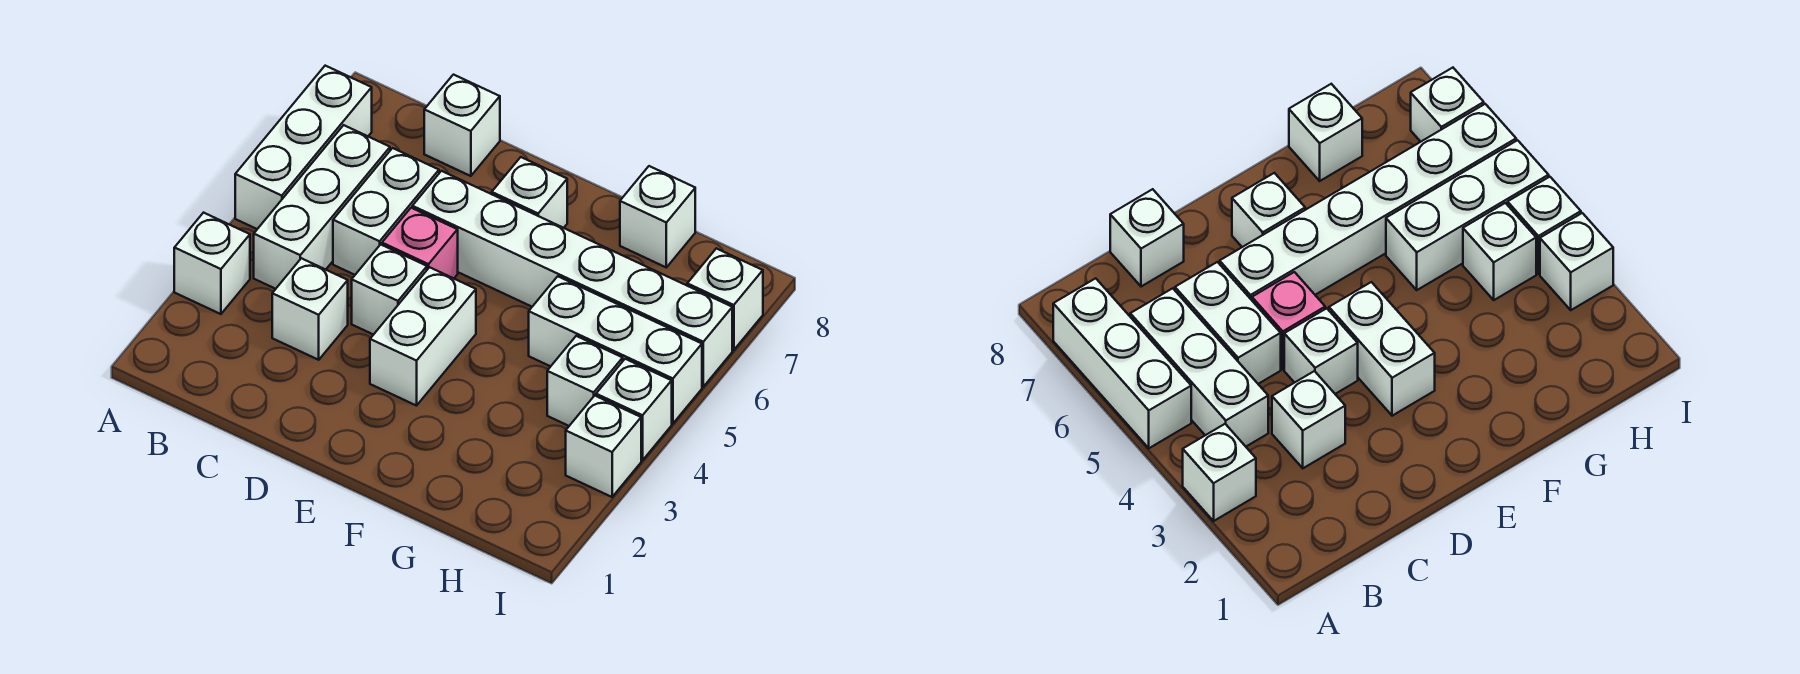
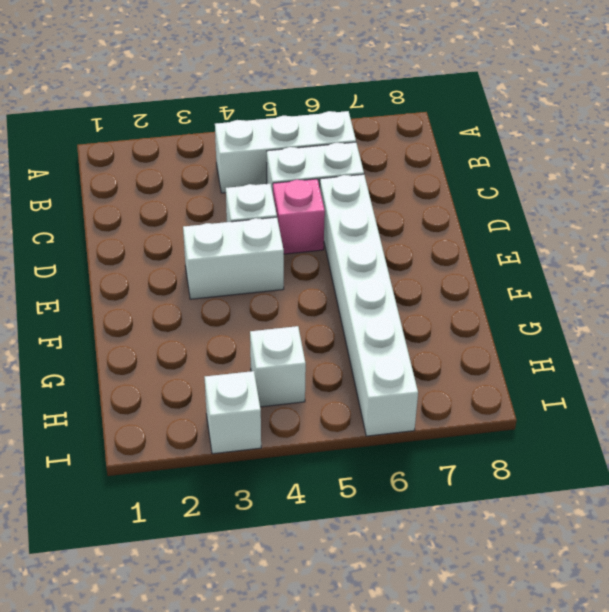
none -> white 1x1 brick [174,213,250,314]
none -> white 1x3 brick [235,66,372,229]
none -> white 1x1 brick [272,258,348,360]

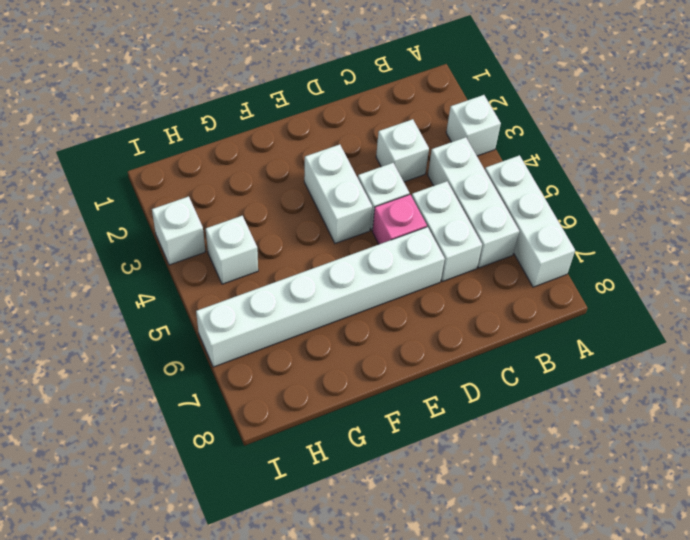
none -> white 1x1 brick [424,75,500,176]
none -> white 1x1 brick [492,157,567,228]
none -> white 1x3 brick [529,276,702,424]

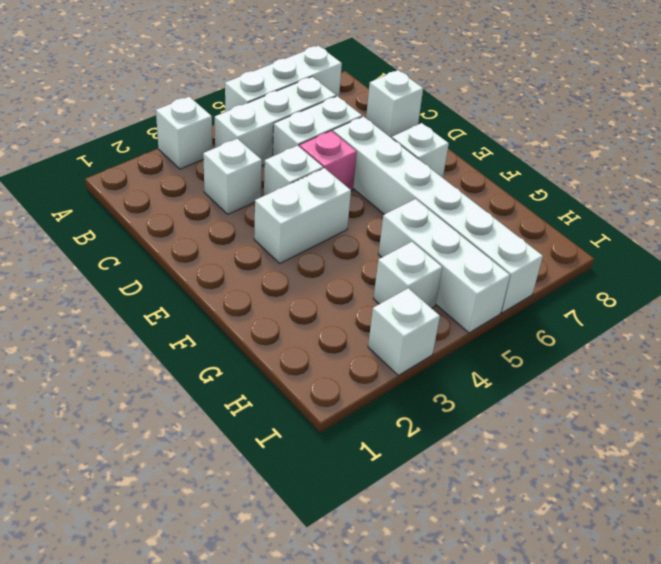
none -> white 1x1 brick [620,166,695,267]
none -> white 1x1 brick [596,359,672,460]
none -> white 1x1 brick [687,248,763,350]

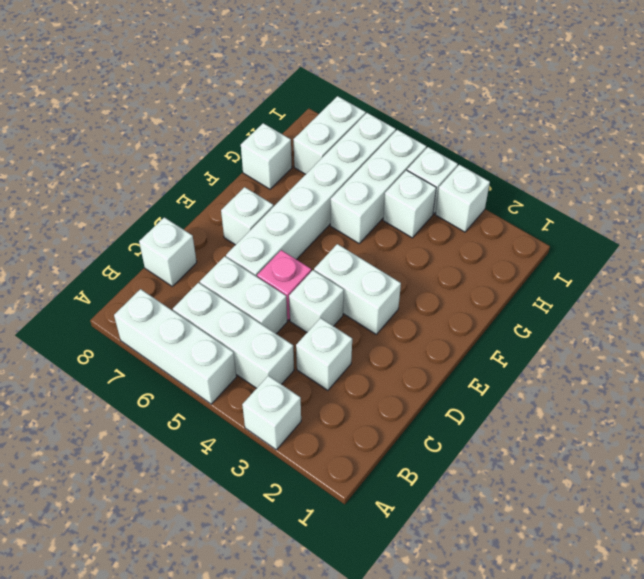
white 1x2 brick [293,96,366,174] -> white 1x1 brick [687,248,763,350]

